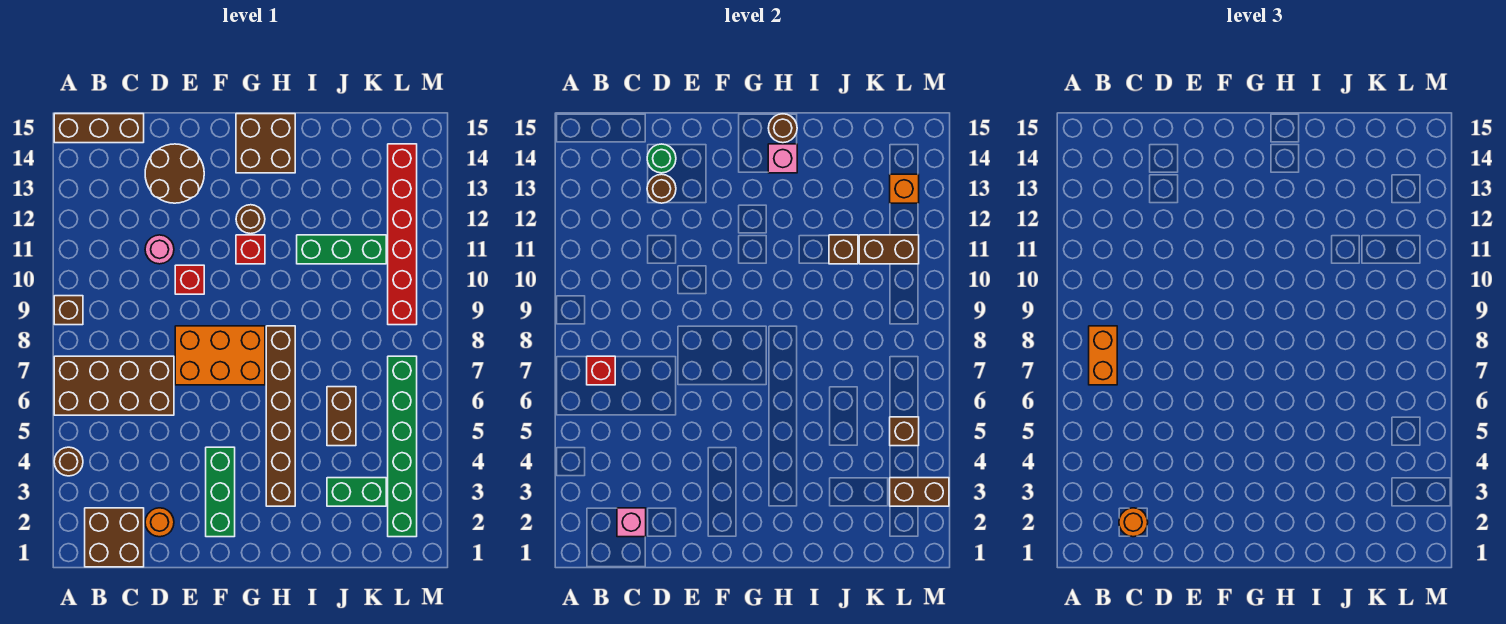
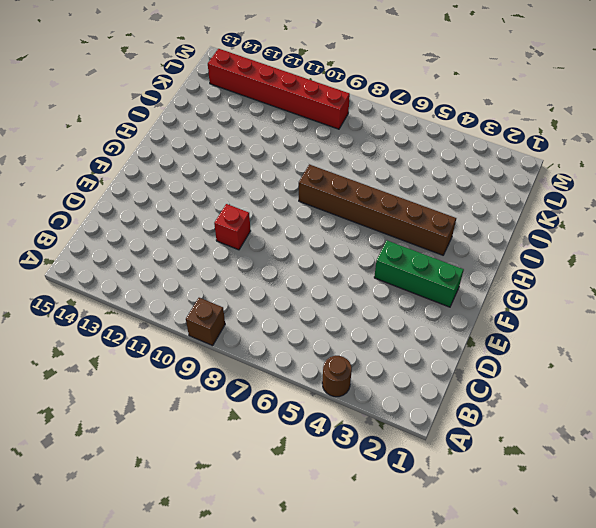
none -> brown 2x4 brick [54,356,174,415]
none -> brown 1x3 brick [54,114,144,143]
none -> brown 2x2 brick [85,508,144,567]
none -> orange 1x1 round brick [145,508,174,537]

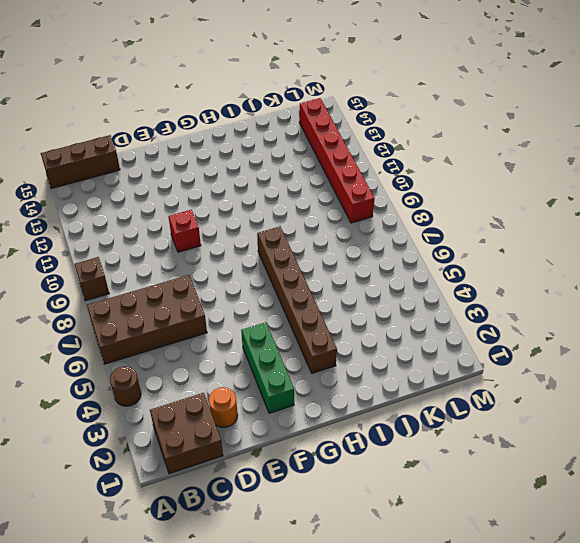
none -> pink 1x1 round brick [145,235,174,264]
none -> brown 2x2 round brick [145,144,204,203]
none -> orange 2x3 brick [175,326,265,385]
none -> red 1x1 brick [236,235,265,264]

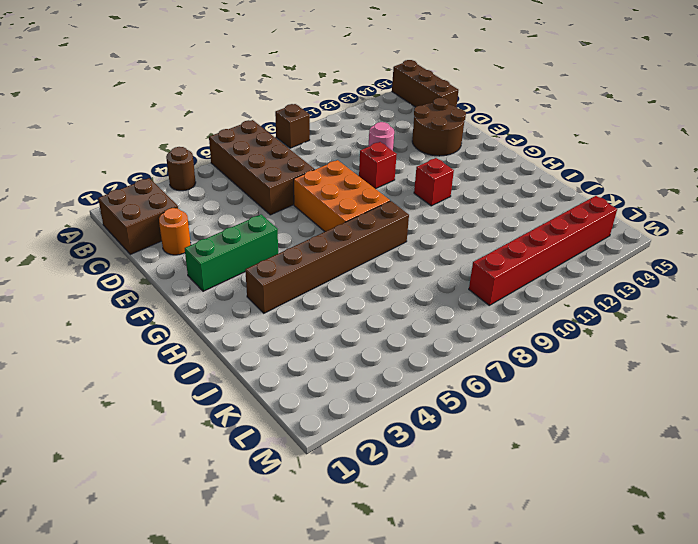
none -> brown 1x1 round brick [236,205,265,234]
none -> brown 2x2 brick [236,114,295,173]
none -> green 1x3 brick [297,235,386,264]
none -> green 1x2 brick [327,478,386,506]

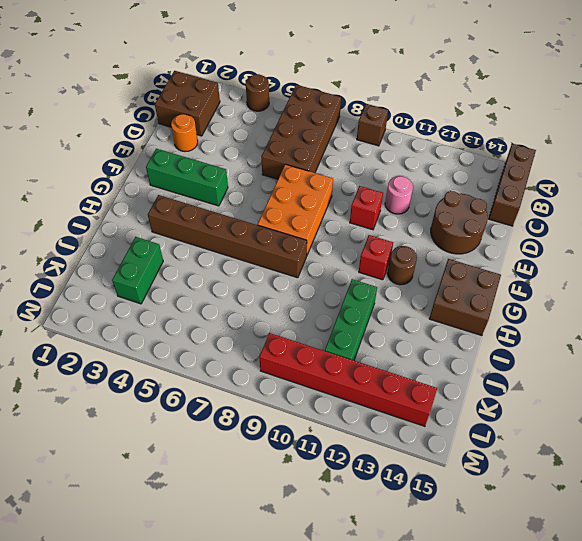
none -> brown 1x2 brick [327,387,356,446]
none -> green 1x6 brick [388,356,417,537]
none -> red 1x1 brick [587,356,615,385]
none -> pink 1x1 brick [617,508,646,537]

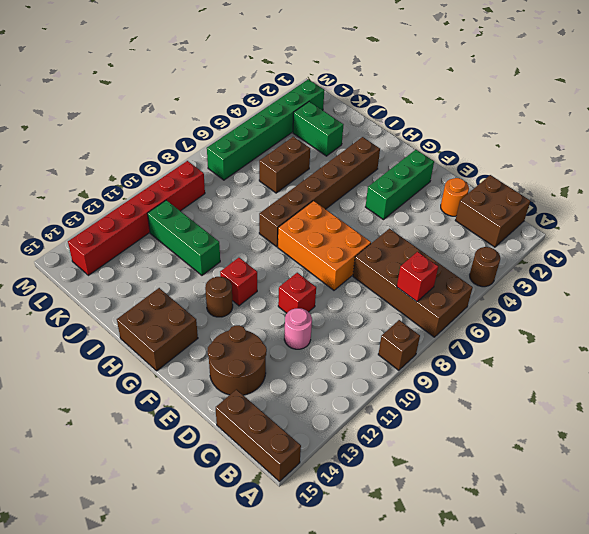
none -> pink 1x1 brick [617,508,646,537]
none -> brown 1x1 round brick [647,174,676,203]
none -> green 1x1 round brick [647,144,676,173]
none -> pink 1x1 brick [768,144,797,173]

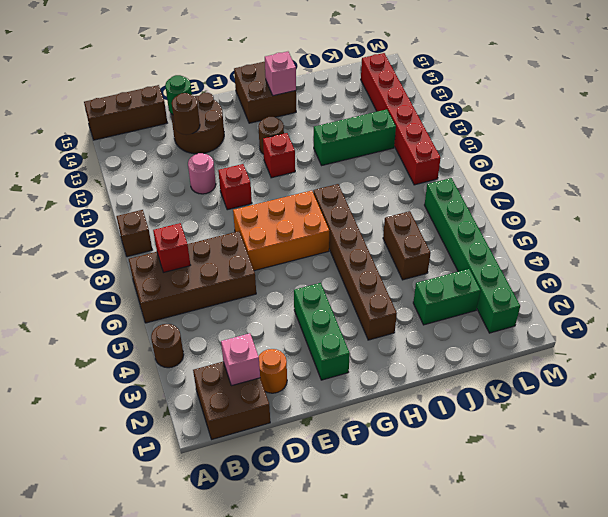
none -> brown 1x1 round brick [768,114,797,143]
none -> brown 1x1 brick [829,235,858,264]
none -> brown 1x2 brick [859,235,919,264]
none -> brown 1x2 brick [890,478,949,506]

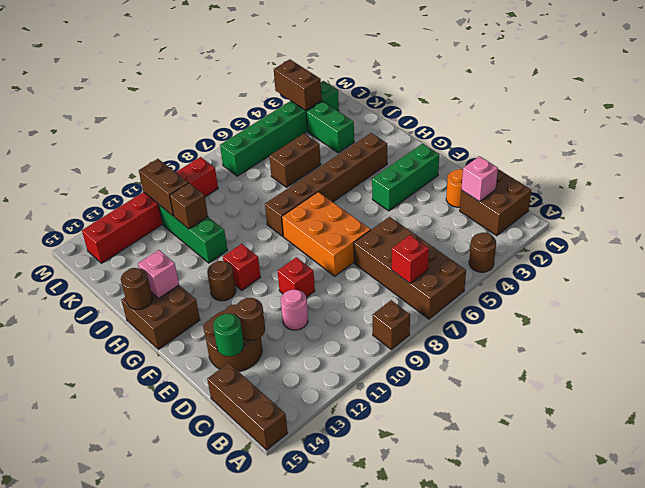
none -> brown 1x1 brick [890,417,919,446]
none -> orange 1x1 brick [890,174,919,203]
none -> orange 1x2 brick [1089,326,1117,385]
none -> orange 1x1 round brick [1119,508,1148,537]

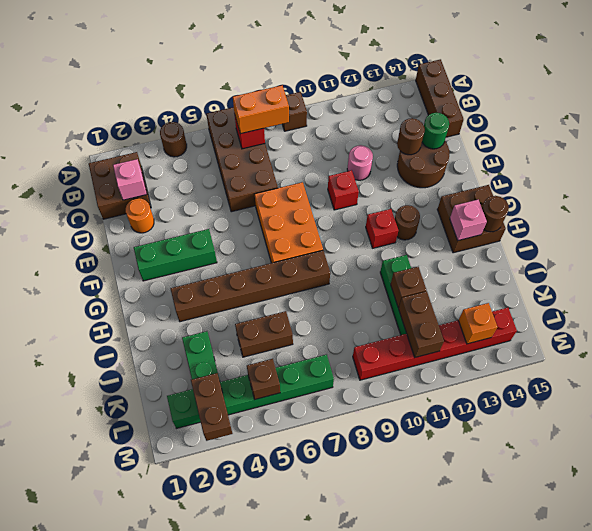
none -> orange 1x1 round brick [1119,508,1148,537]

